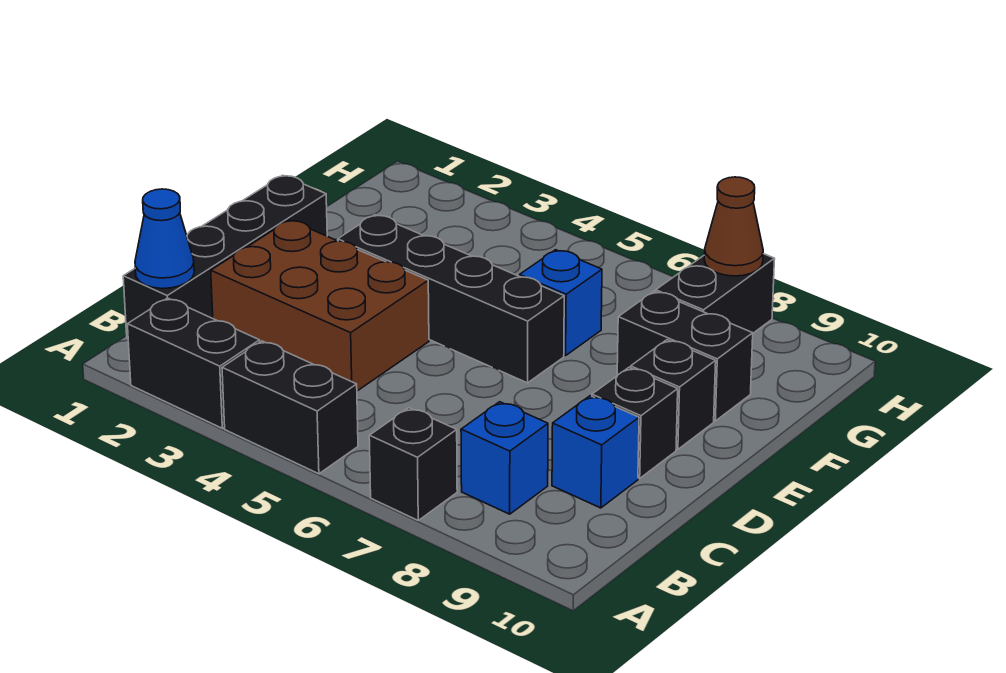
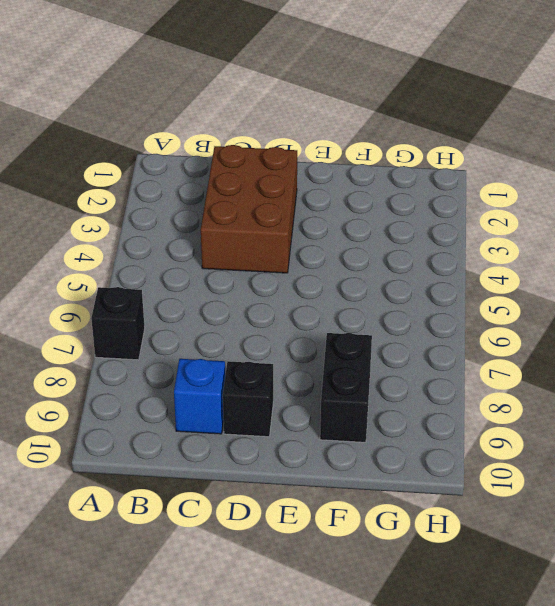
none -> black 1x2 brick [127,298,260,428]
none -> black 1x2 brick [222,341,358,474]
none -> black 1x4 brick [123,175,327,337]

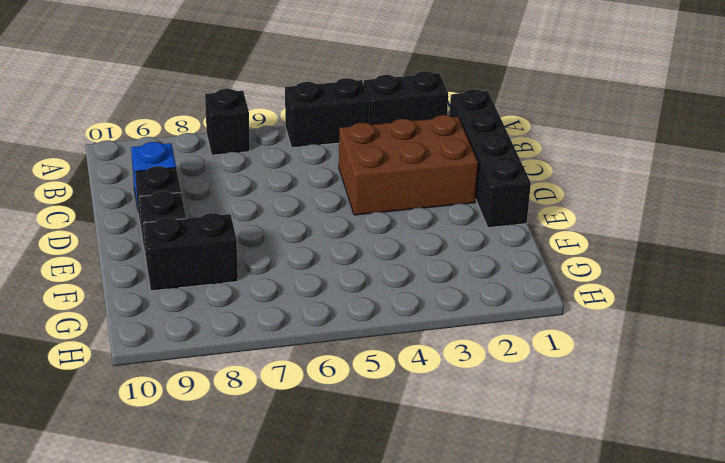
none -> blue 1x1 brick [461,402,548,514]
none -> black 1x4 brick [338,215,564,383]
none -> blue 1x1 brick [520,250,602,356]

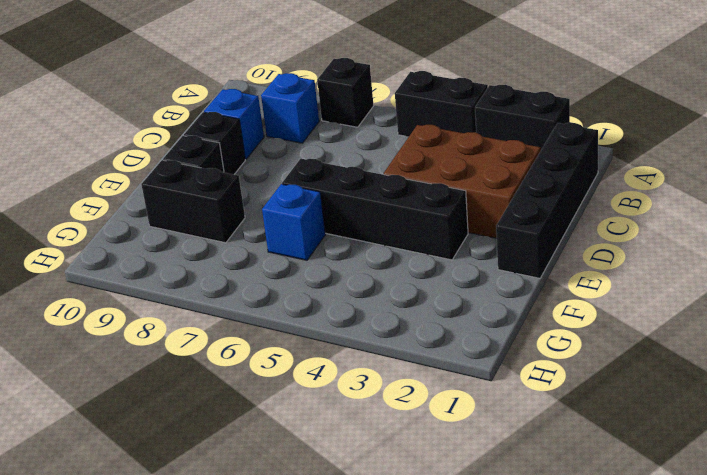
none -> black 1x2 brick [656,254,774,333]
none -> blue 1x1 cone [135,189,194,289]
none -> brown 1x1 cone [704,177,763,276]

